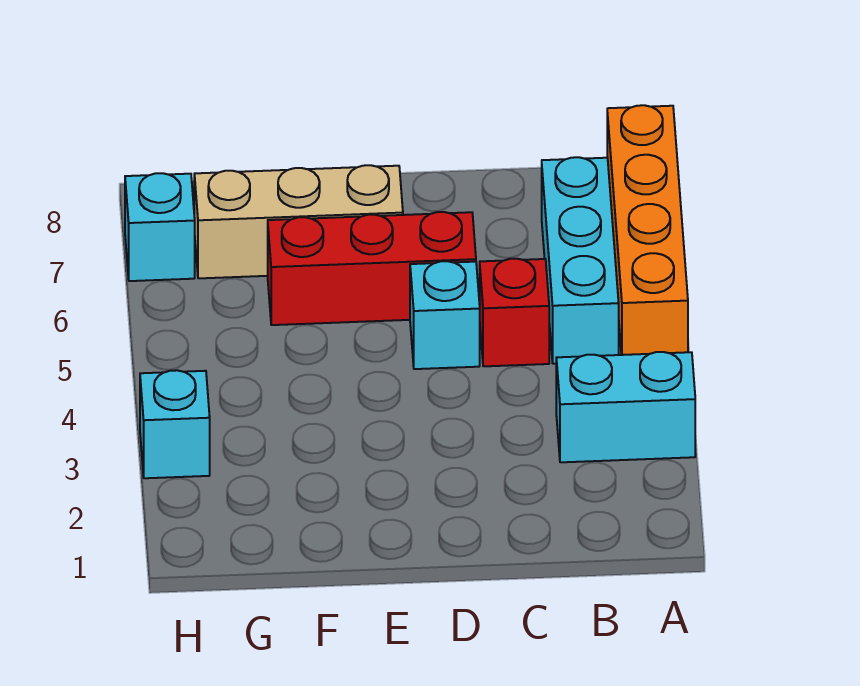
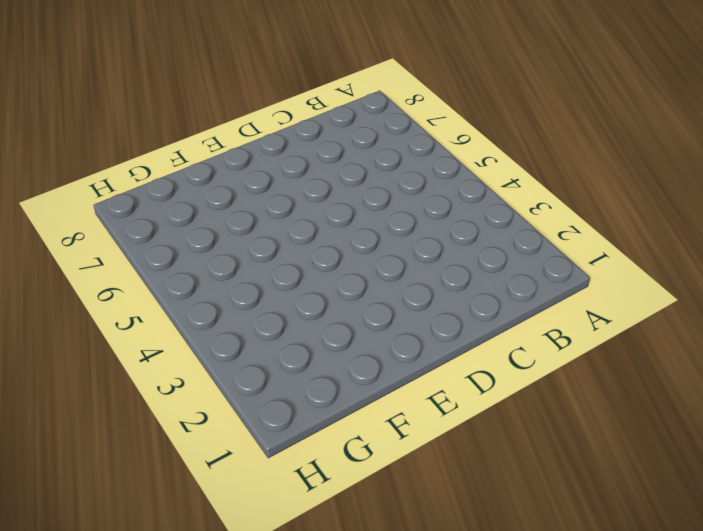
none -> cyan 1x2 brick [556,352,695,462]
none -> orange 1x4 brick [607,105,688,355]

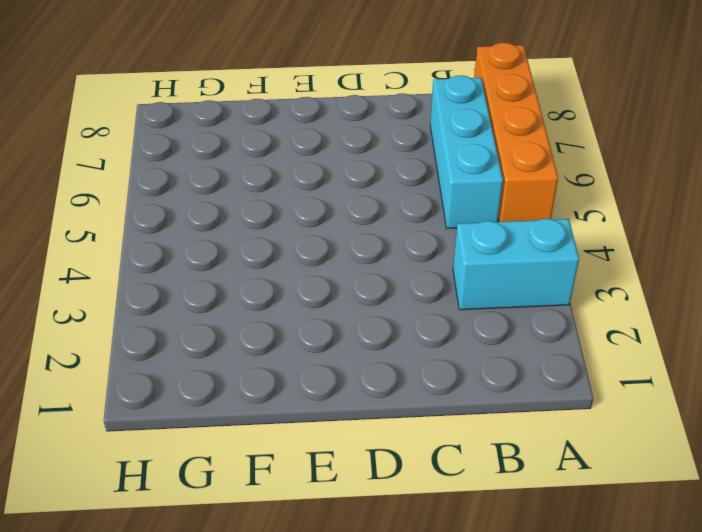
none -> red 1x1 brick [480,259,549,366]
none -> cyan 1x1 brick [410,261,480,369]

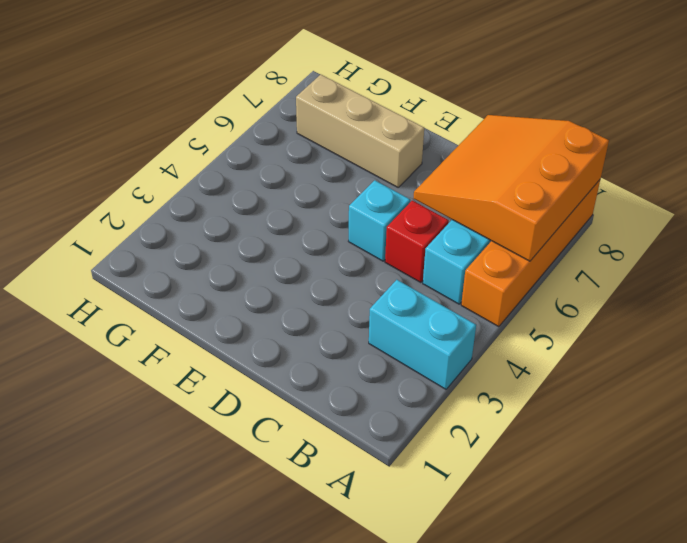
orange 3x3 slope [413,115,609,261] -> none
none -> red 1x3 brick [268,212,476,325]
none -> cyan 1x1 brick [140,370,210,478]

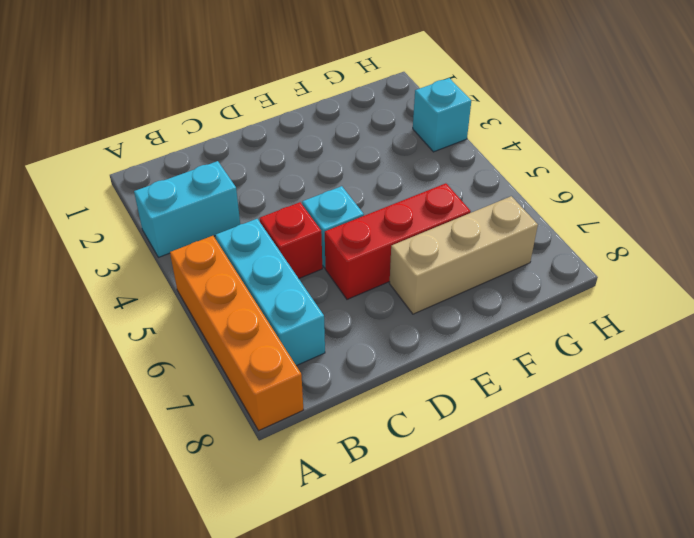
none -> cyan 1x1 brick [125,173,195,281]

